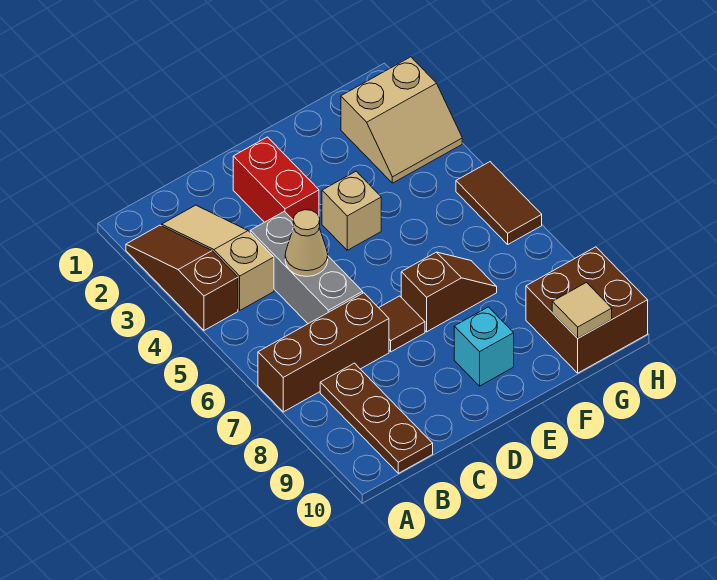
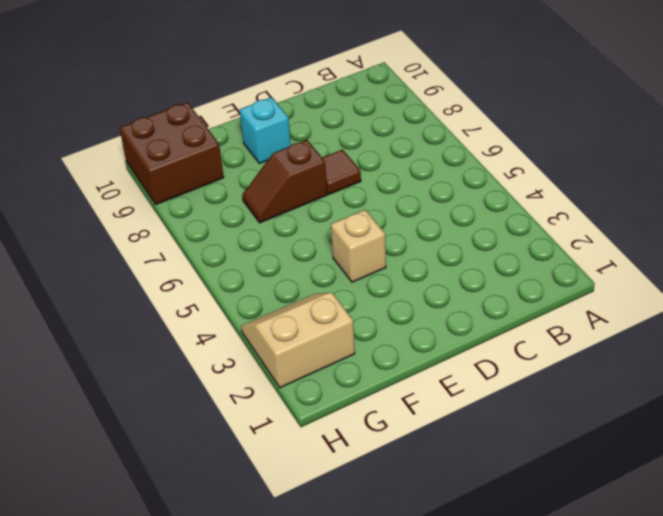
none -> brown 1x3 slope [126,225,238,330]
none -> brown 1x3 brick [258,293,389,412]
none -> tan 1x3 slope [162,205,274,310]

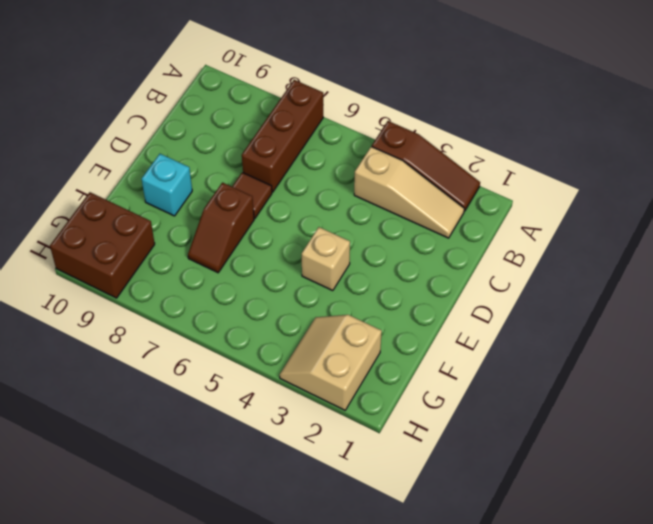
none -> brown 1x3 plate [320,363,433,473]
none -> grey 1x3 brick [250,211,363,324]
none -> red 1x2 brick [233,137,319,222]

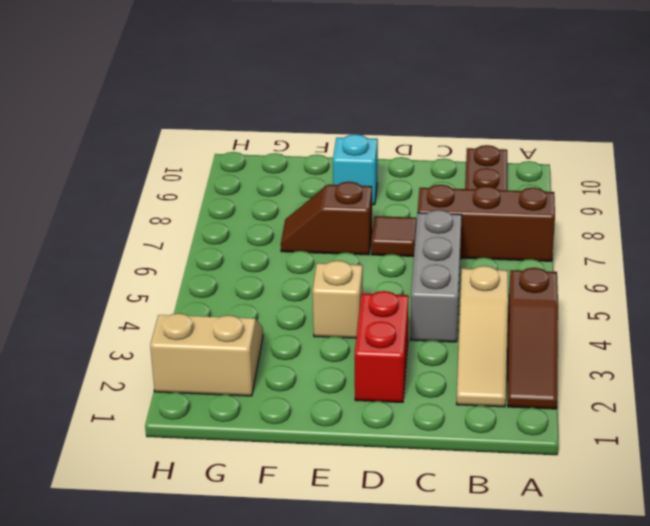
none -> brown 2x2 brick [526,247,648,373]
none -> brown 1x2 tile [456,162,542,244]
none -> tan 1x1 cone [285,210,328,277]

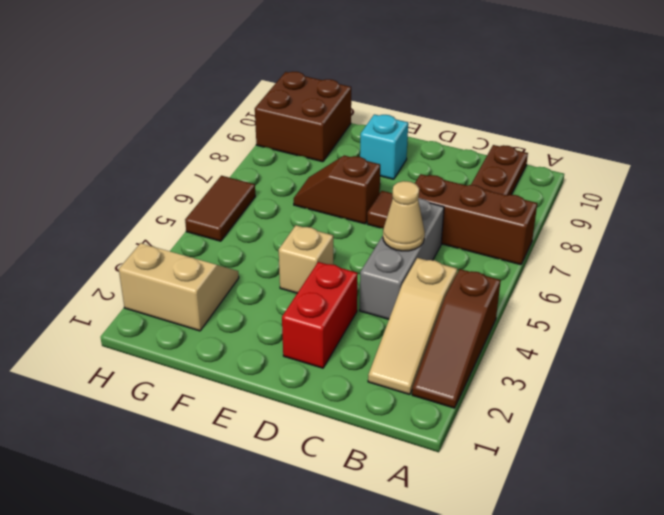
none -> tan 1x1 tile [552,283,612,338]

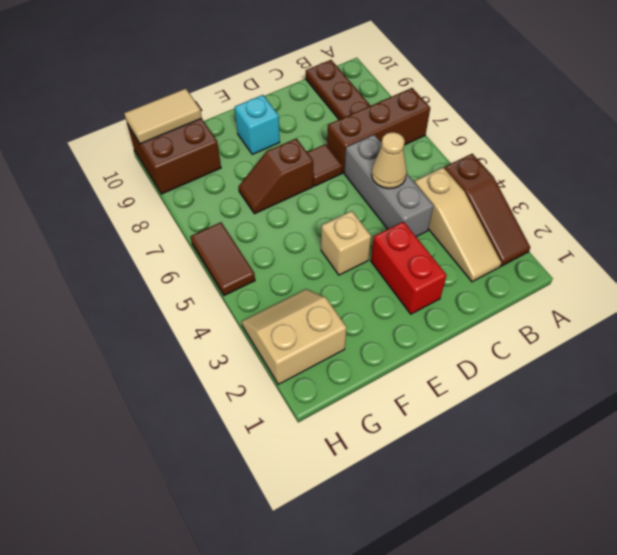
tan 1x2 tile [124,89,202,144] -> tan 1x1 tile [552,283,612,338]

